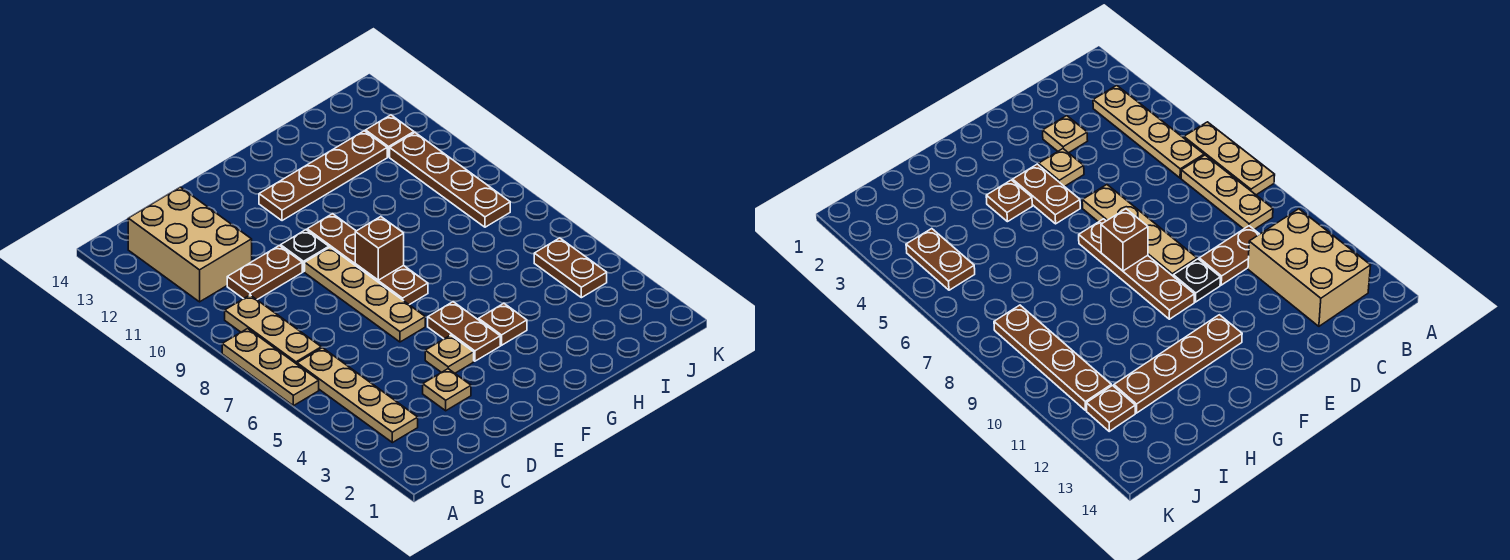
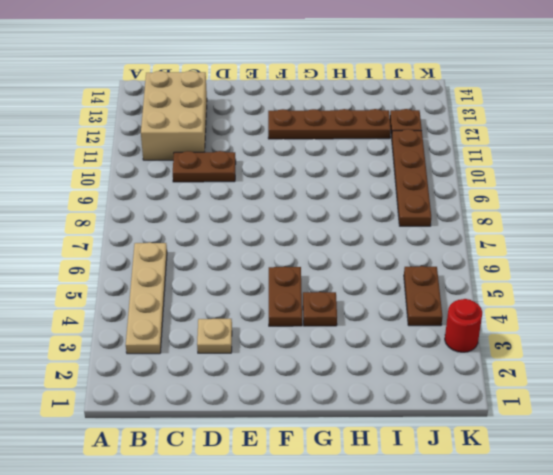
red 1x1 round brick [445,299,482,352] -> none
none -> tan 1x3 plate [222,329,319,406]
none -> tan 1x3 plate [225,295,321,364]
none -> tan 1x1 plate [425,335,474,373]

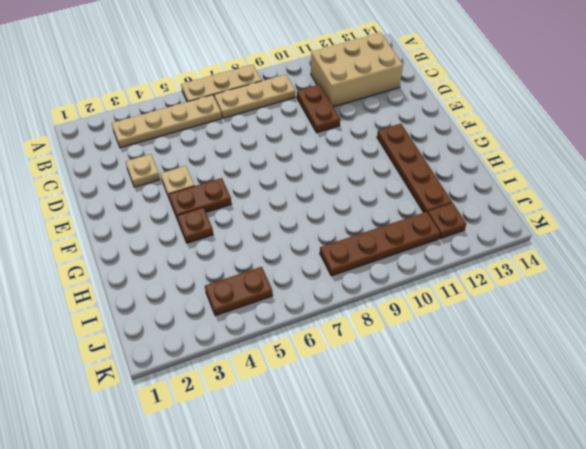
none -> tan 1x4 plate [305,247,425,342]
none -> black 1x1 plate [281,230,329,272]
none -> brown 1x4 plate [307,214,428,305]

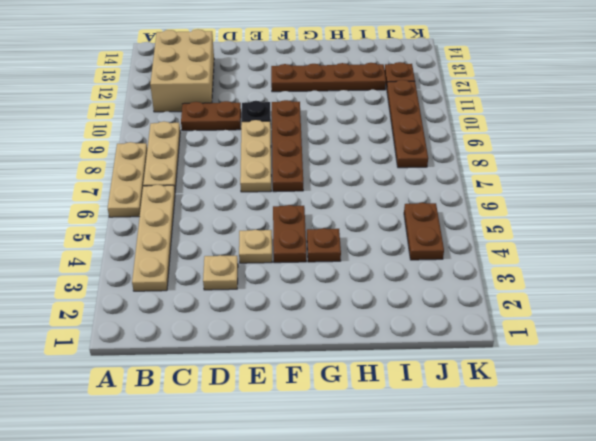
tan 1x3 plate [240,120,271,192] -> tan 1x4 plate [305,247,425,342]
none -> brown 1x1 brick [355,217,404,280]

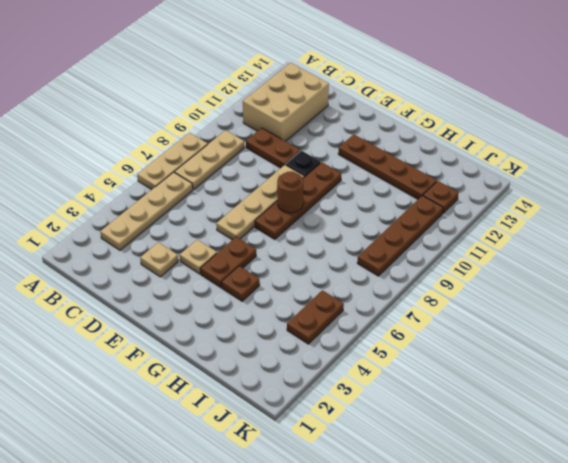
brown 1x1 round brick [277,171,303,213] -> brown 1x1 brick [355,217,404,280]

